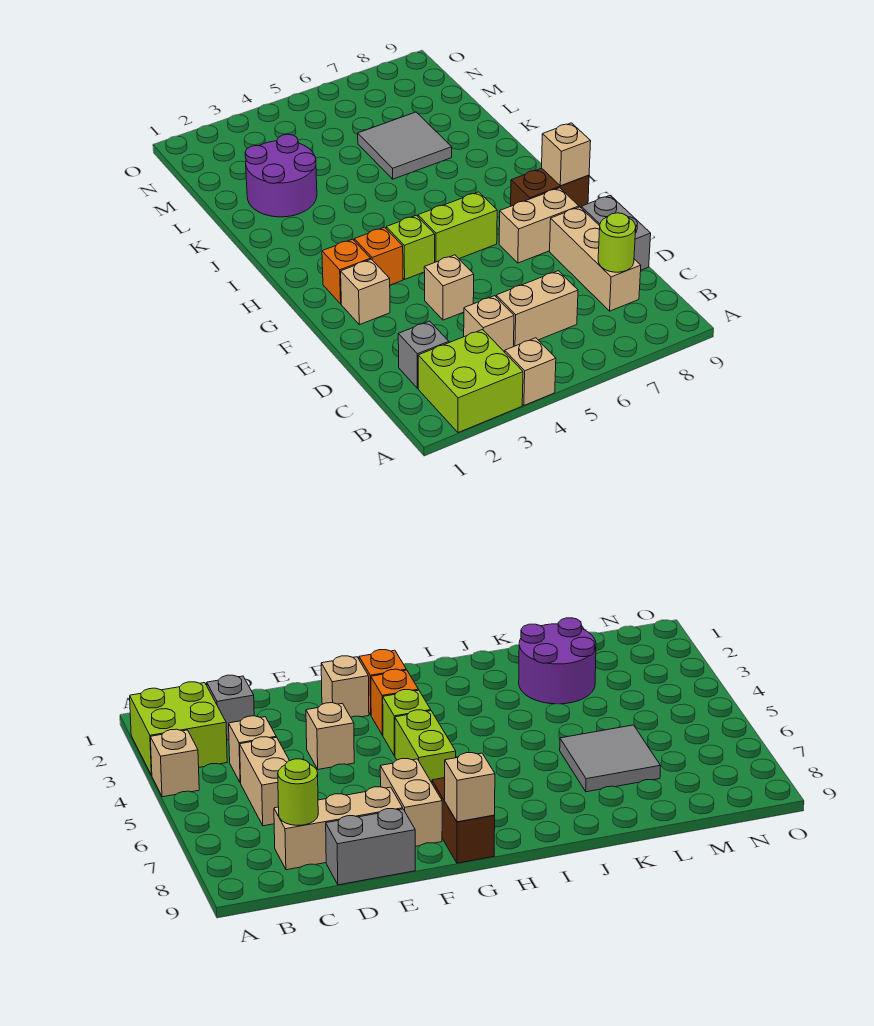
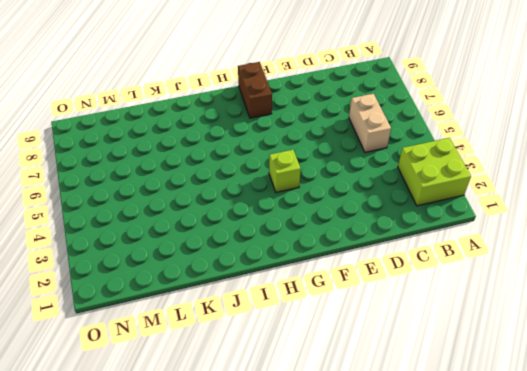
none -> tan 1x1 brick [505,338,556,405]
none -> grey 1x1 brick [398,321,449,388]
none -> tan 1x1 brick [464,296,514,352]

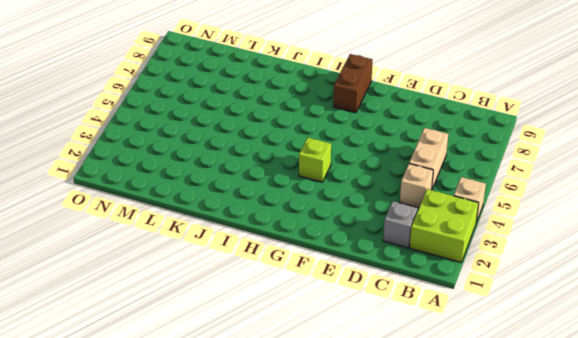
none -> tan 1x3 brick [550,207,641,311]
none -> grey 1x2 brick [581,195,651,270]
none -> tan 1x1 brick [424,255,474,320]

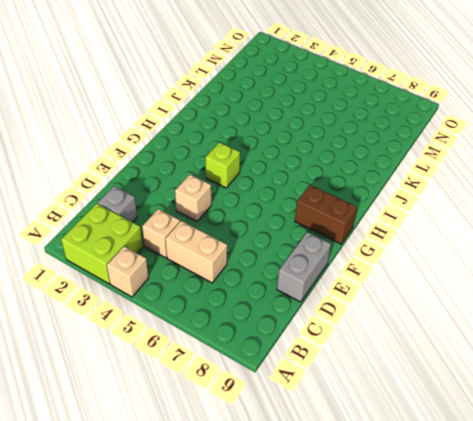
none -> tan 1x3 brick [550,207,641,311]
none -> tan 1x1 brick [341,259,390,325]
none -> tan 1x2 brick [499,188,579,263]

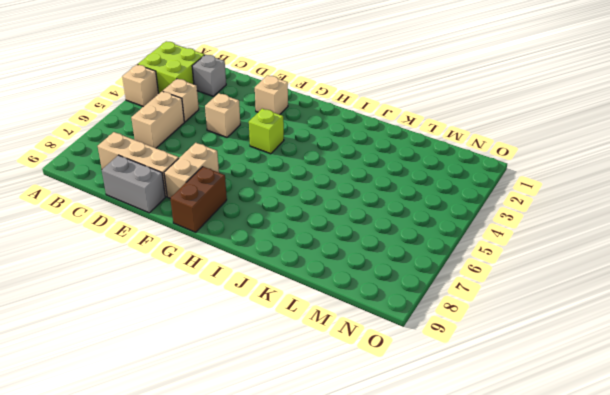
none -> orange 1x1 brick [322,239,371,304]
none -> orange 1x1 brick [354,227,403,285]
none -> lime 1x2 brick [418,192,497,262]

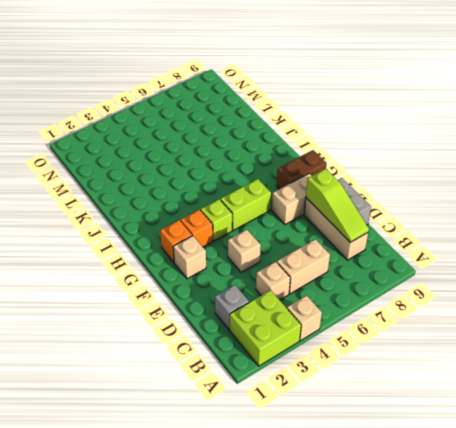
lime 1x3 slope [306,169,369,242] -> lime 1x1 round brick [598,213,636,272]
none -> purple 2x2 round brick [245,134,317,217]
none -> grey 2x2 tile [358,112,452,179]
none -> tan 1x1 brick [542,123,591,186]

